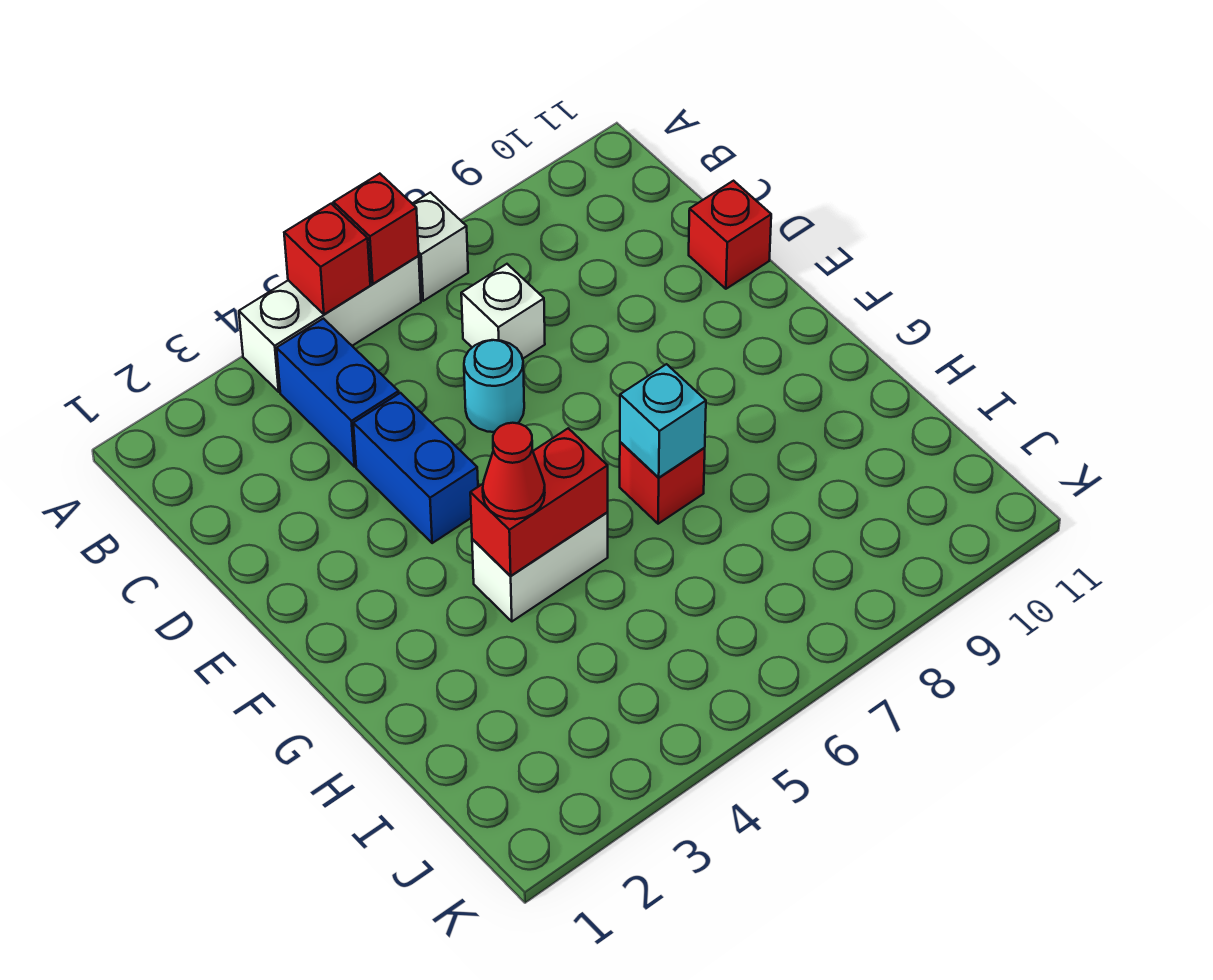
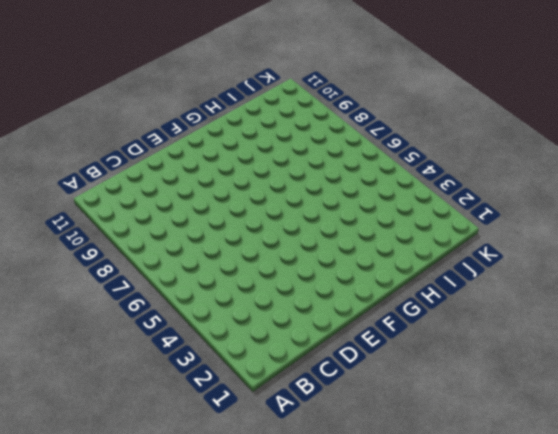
none -> white 1x3 brick [239,256,421,392]
none -> white 1x1 brick [412,192,468,301]
none -> blue 1x2 brick [277,319,399,467]

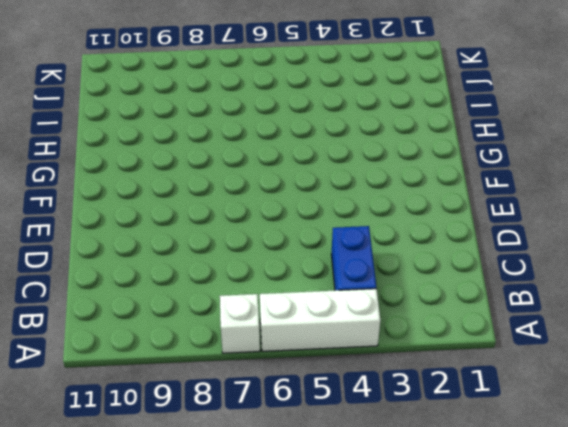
none -> white 1x1 brick [461,264,545,359]
none -> blue 1x2 brick [353,393,478,543]
none -> cyan 1x1 round brick [464,340,524,432]

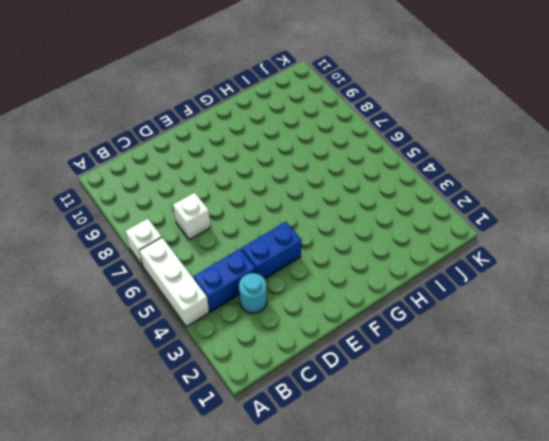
cyan 1x1 round brick [239,273,267,313] -> cyan 1x1 round brick moved to [464,340,524,432]
none -> red 1x1 brick [689,181,771,289]
none -> white 1x2 brick [472,513,608,621]
none -> red 1x1 brick [620,442,705,524]

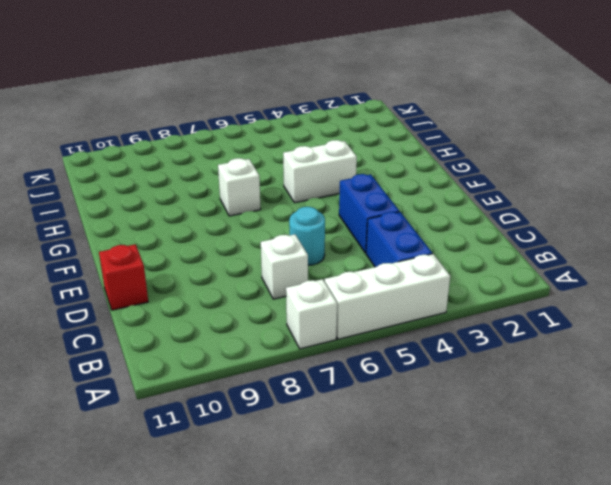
white 1x1 brick [218,158,261,216] -> red 1x1 brick [620,442,705,524]
none -> red 1x1 brick [284,204,370,314]
none -> red 1x1 brick [333,174,419,284]
none -> red 1x2 brick [470,428,608,576]

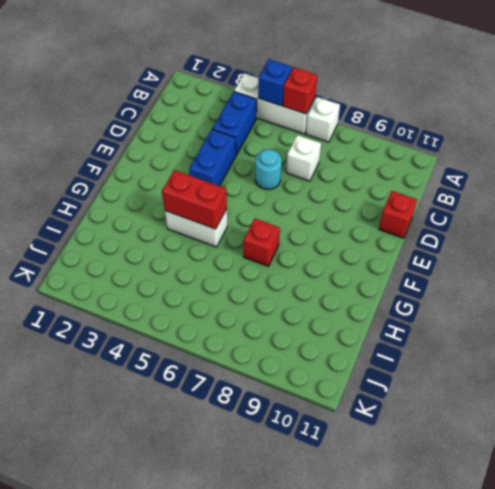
blue 1x1 brick [258,59,292,106] -> red 1x1 brick [284,204,370,314]
none -> cyan 1x1 brick [620,364,706,478]
none -> red 1x1 cone [483,423,545,519]

